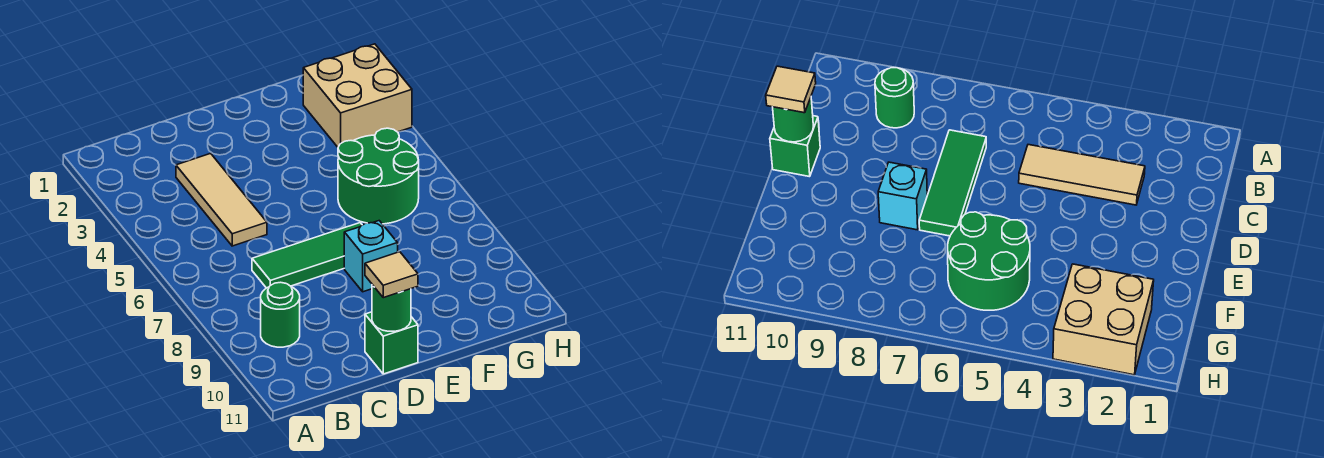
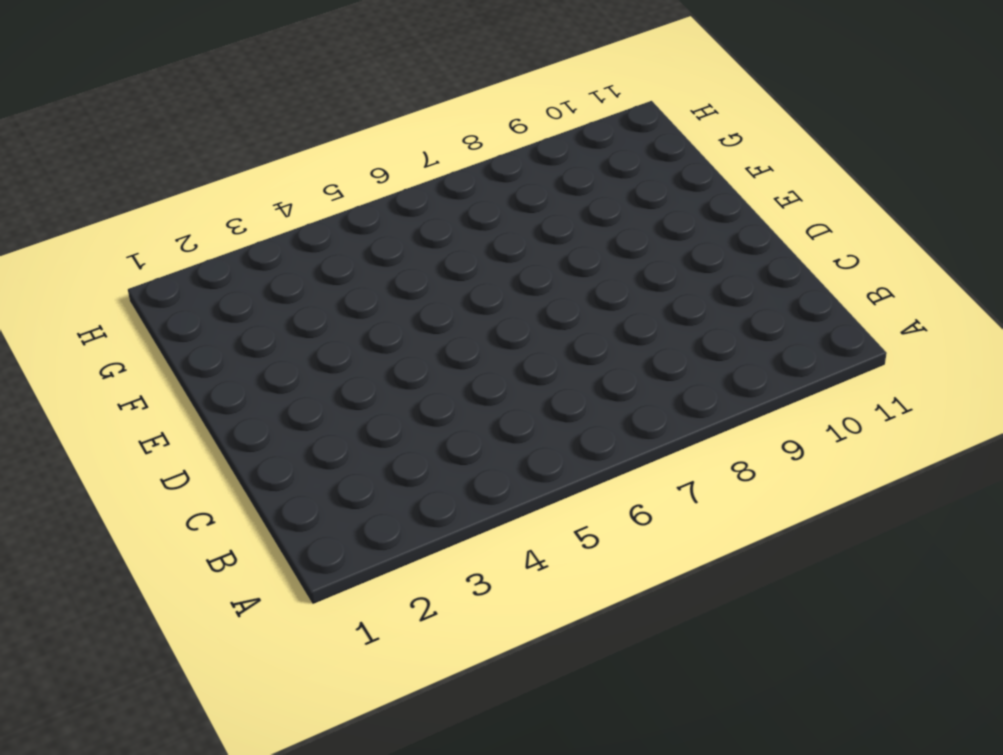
none -> green 1x1 round brick [261,282,300,347]
none -> tan 1x3 tile [176,153,267,246]

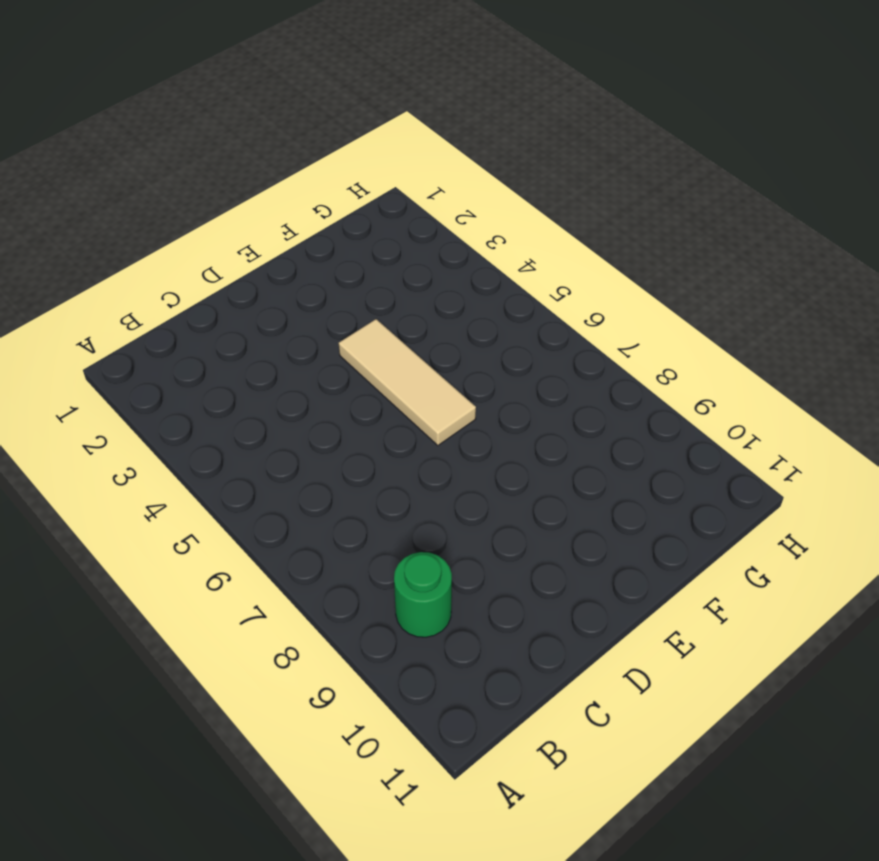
tan 1x3 tile [339,319,476,446] -> tan 1x3 tile moved to [176,153,267,246]
none -> green 1x3 tile [252,223,362,288]
none -> green 1x1 brick [365,312,418,374]

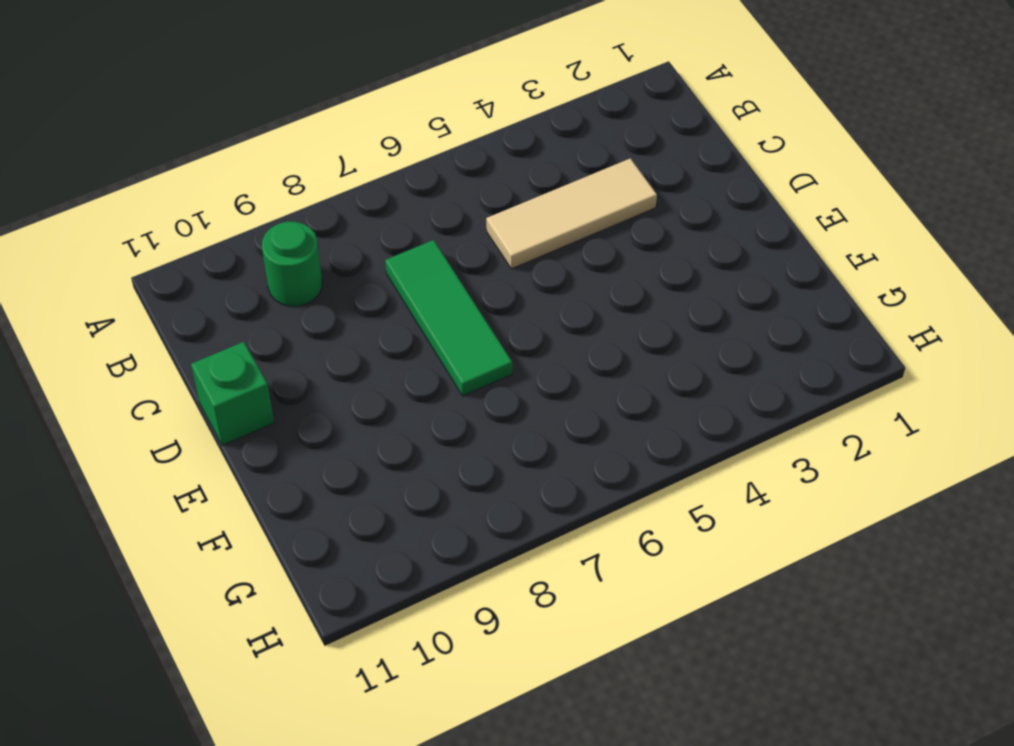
none -> cyan 1x1 brick [344,221,398,292]
none -> green 2x2 round brick [338,128,419,224]

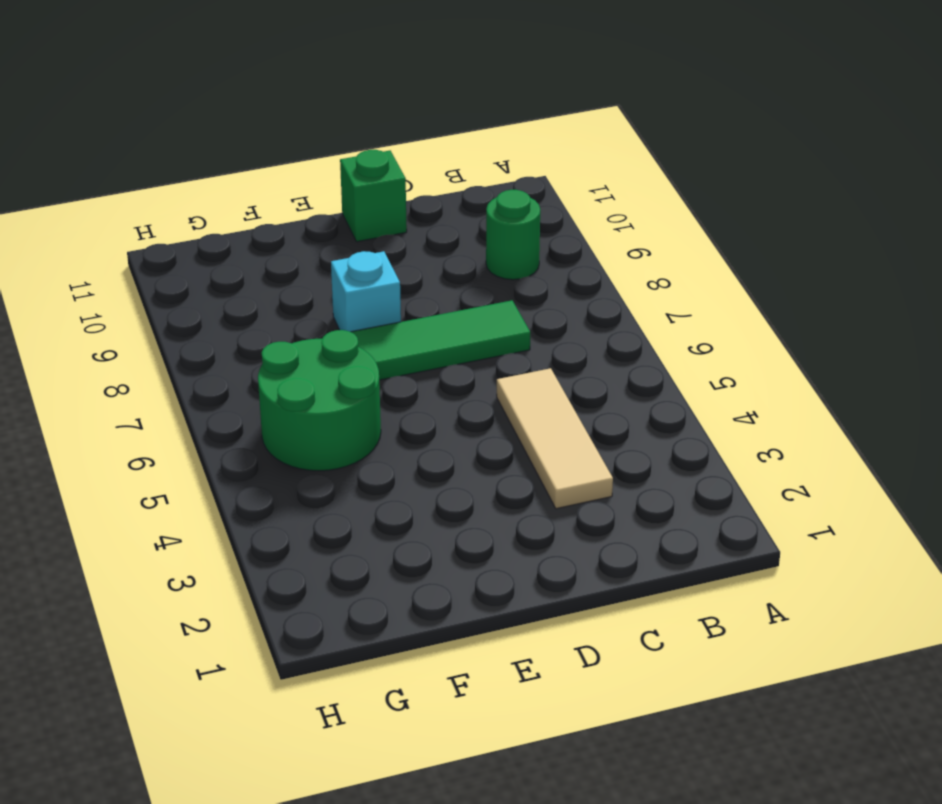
none -> tan 2x2 brick [303,44,412,147]
none -> green 1x1 round brick [372,285,411,331]

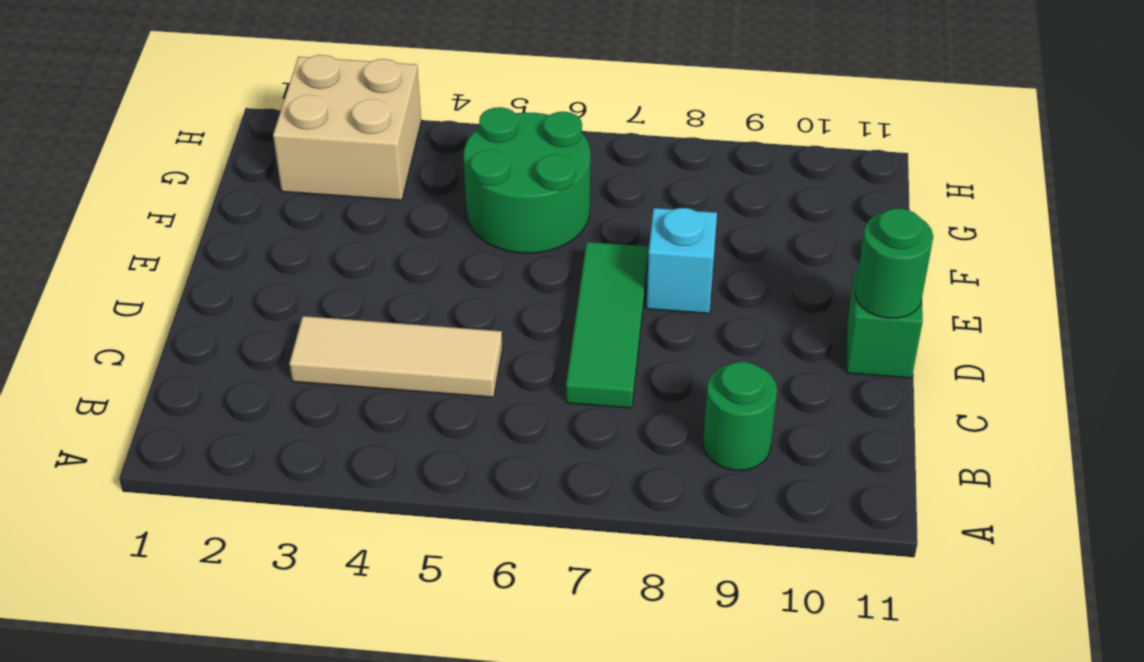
none -> tan 1x1 tile [365,252,418,298]

